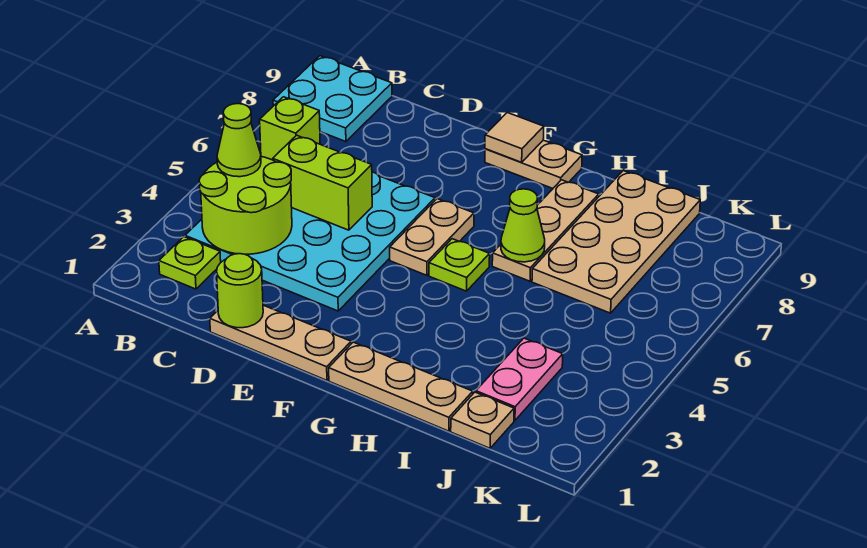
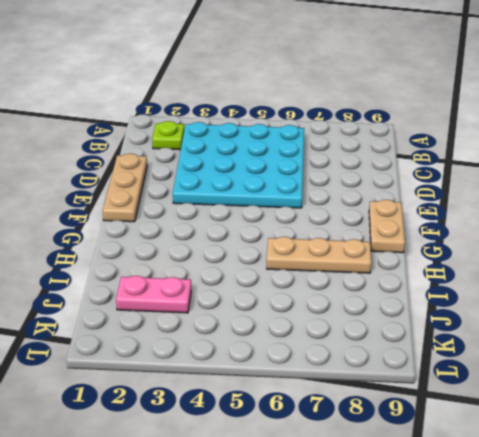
none -> cyan 2x2 plate [273,56,392,142]
none -> tan 1x2 plate [390,199,474,275]
none -> tan 1x3 plate [329,342,473,431]

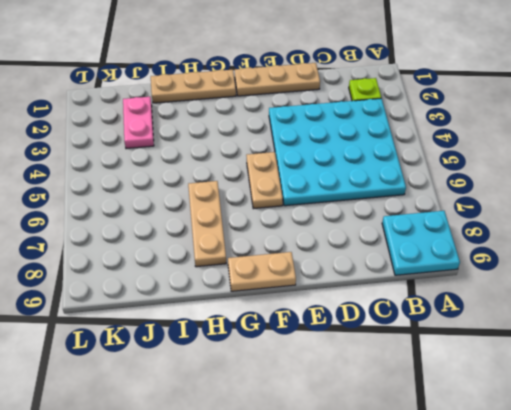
none -> lime 1x1 plate [429,239,490,291]
none -> tan 2x4 plate [532,171,700,313]
none -> tan 1x1 plate [451,392,514,448]

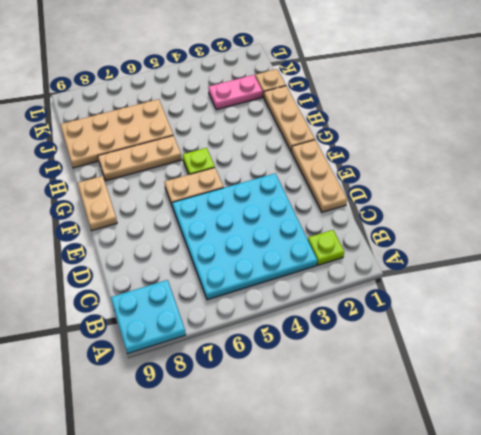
none -> lime 2x2 round brick [199,157,292,254]
none -> lime 1x1 brick [260,97,320,160]
none -> lime 1x2 brick [273,135,372,230]

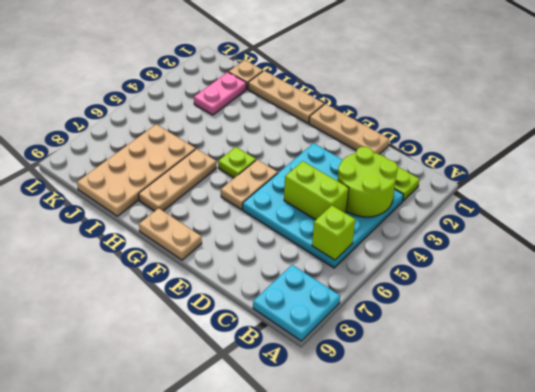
none -> lime 1x1 round brick [217,254,263,328]
none -> tan 1x1 tile [485,113,544,162]
none -> lime 1x1 cone [501,189,545,262]

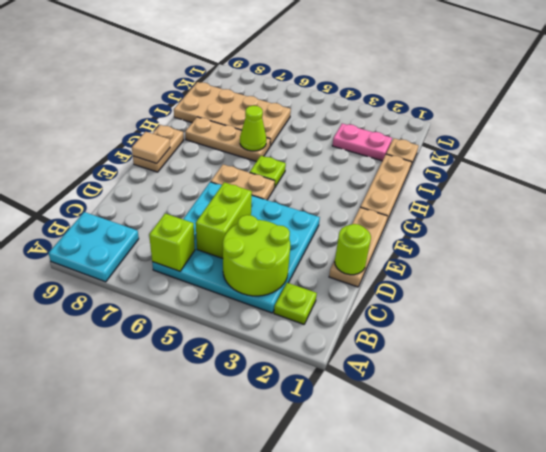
none -> lime 1x1 cone [217,104,261,177]

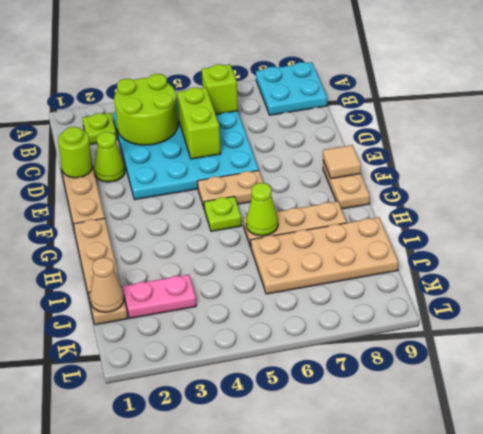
lime 1x1 cone [94,132,125,182] -> lime 1x1 cone moved to [217,104,261,177]
tan 1x1 cone [90,258,124,312] -> none

